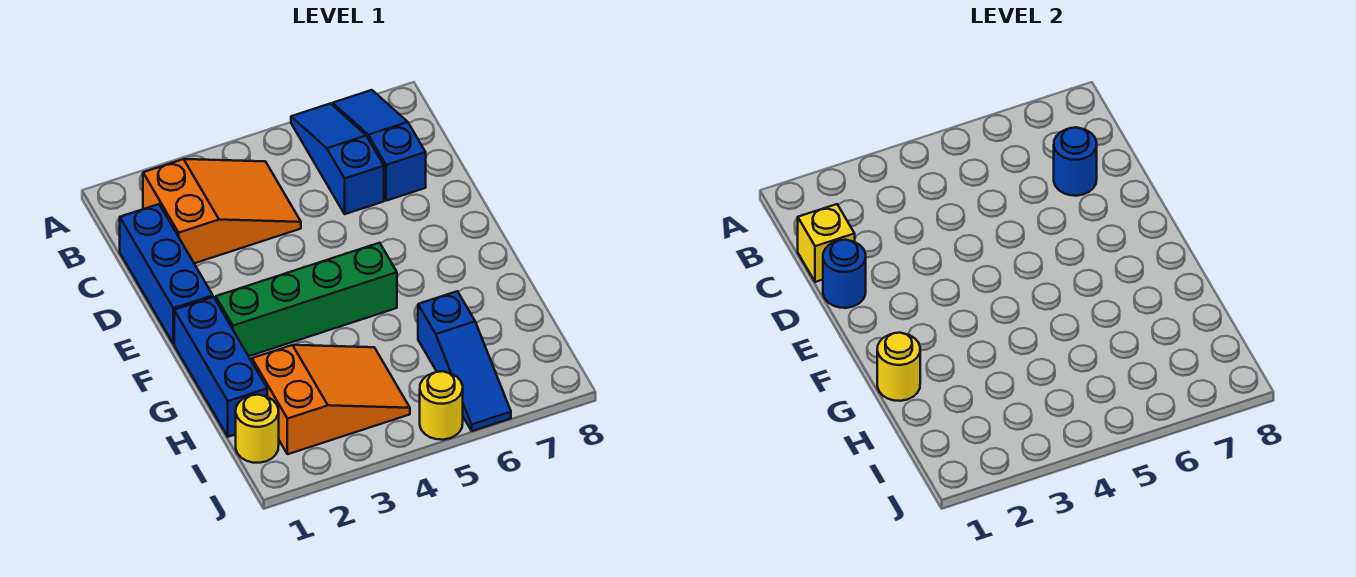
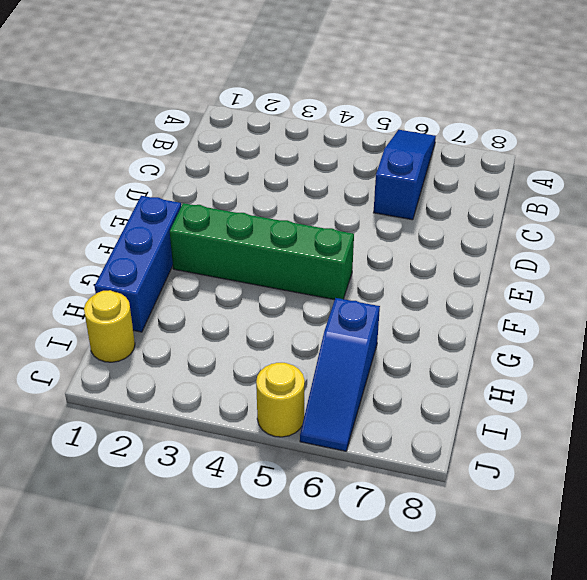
none -> blue 1x3 slope [333,90,426,201]
none -> orange 2x3 slope [143,159,301,263]
none -> blue 1x3 brick [120,204,213,344]

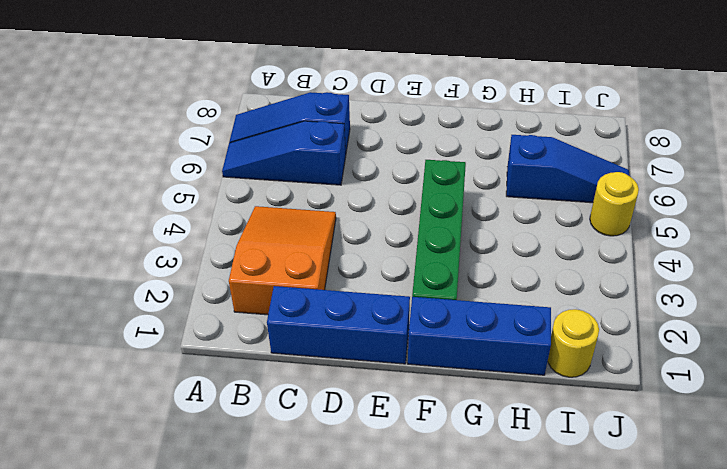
none -> orange 2x3 slope [252,345,410,454]
none -> yellow 1x1 brick [798,204,855,282]
none -> blue 1x1 round brick [1054,127,1097,196]

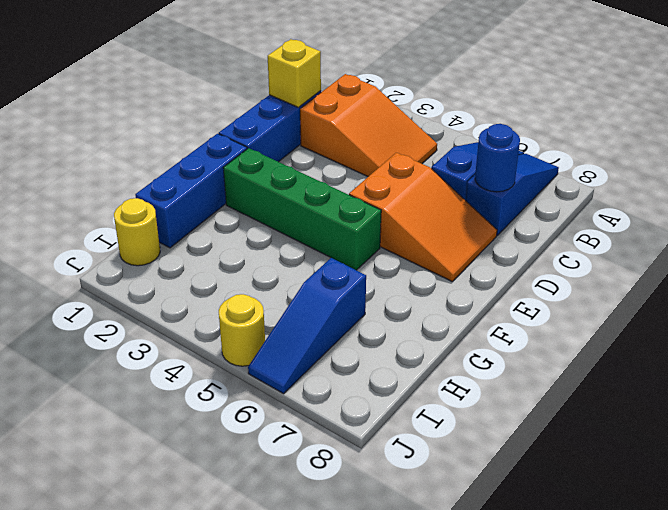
orange 2x3 slope [349,153,497,281] -> orange 2x3 slope moved to [252,345,410,454]
none -> blue 1x1 round brick [823,240,866,308]
none -> yellow 1x1 round brick [877,333,920,401]

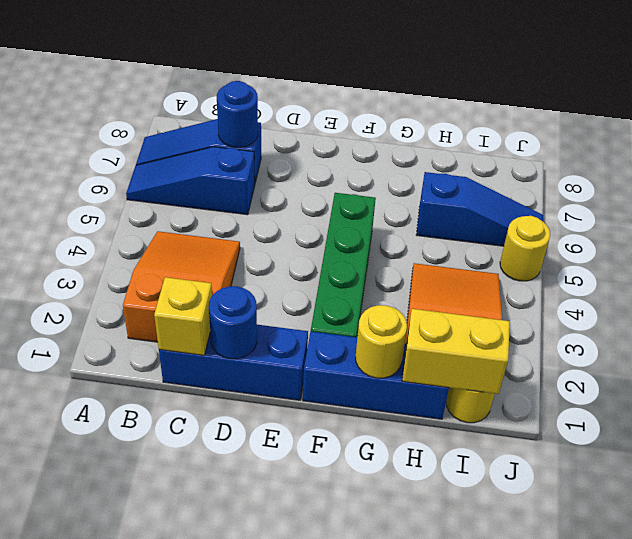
yellow 1x2 brick [402,309,510,394] -> none

